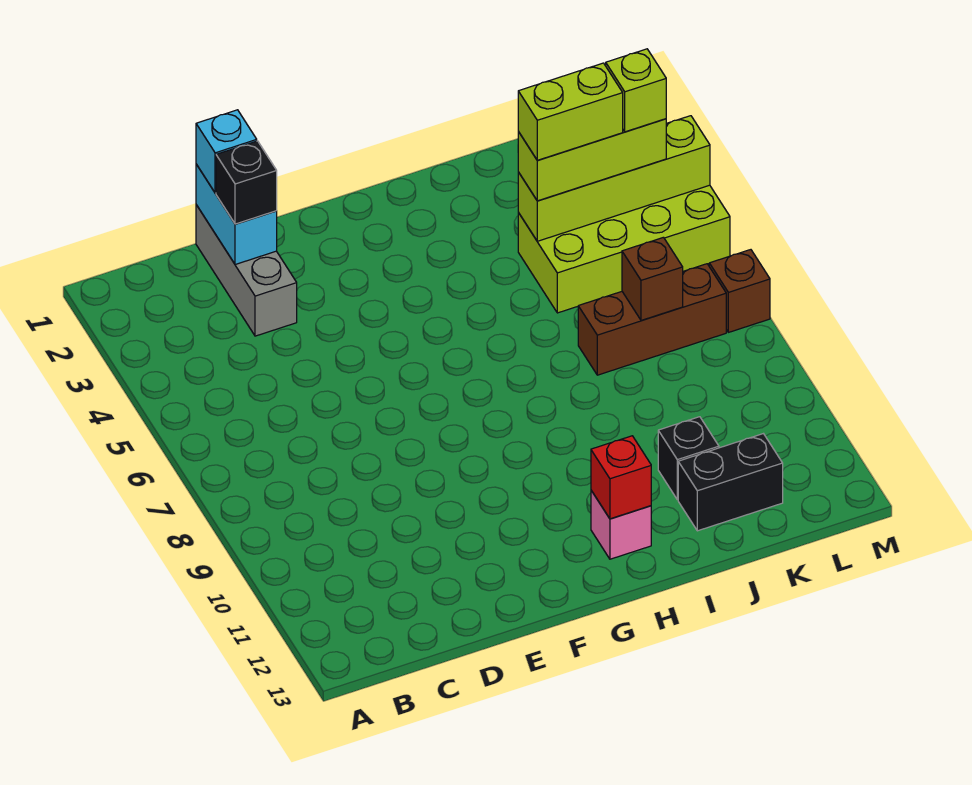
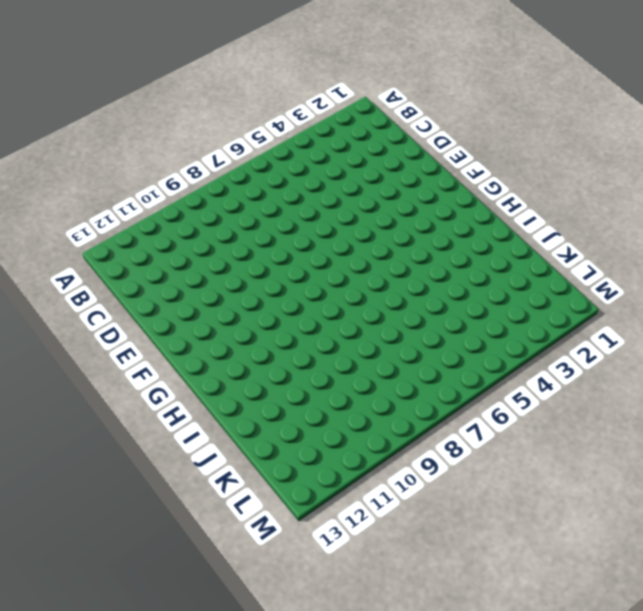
none -> grey 1x3 brick [196,205,297,336]
none -> pink 1x1 brick [591,491,651,559]
none -> lime 2x4 brick [518,185,730,313]

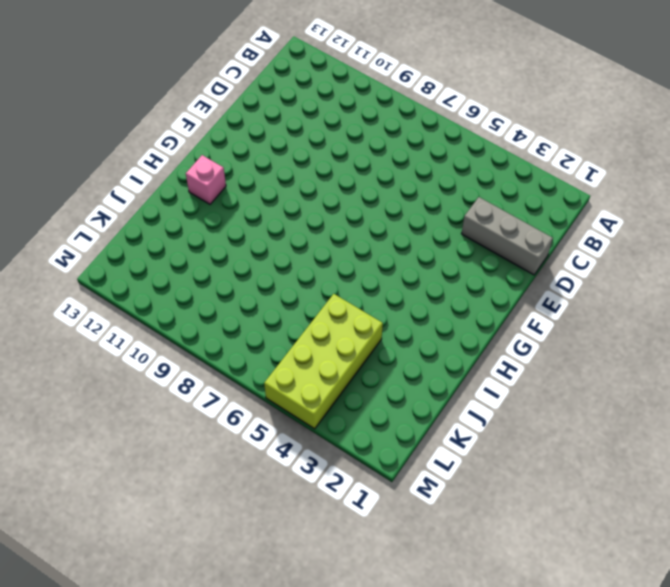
none -> brown 1x3 brick [578,264,726,375]
none -> black 1x1 brick [658,417,719,500]
none -> black 1x2 brick [678,434,783,531]

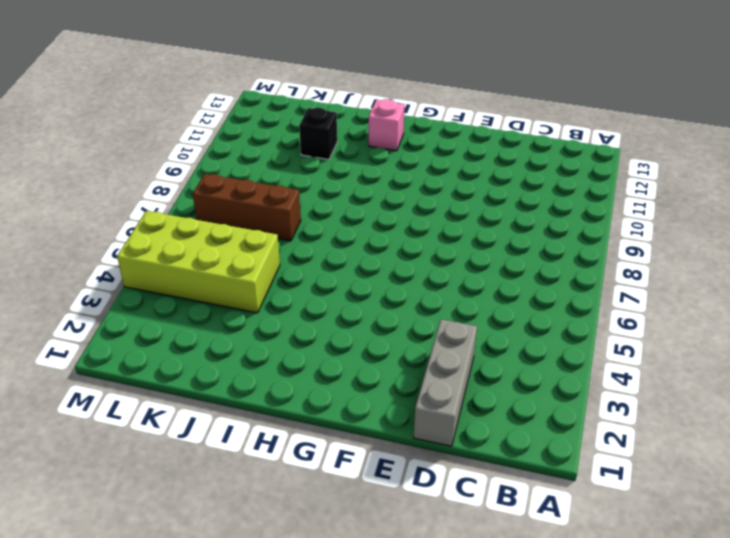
none -> black 1x2 brick [678,434,783,531]
none -> brown 1x1 brick [709,250,770,332]
none -> cyan 1x2 brick [196,164,277,265]

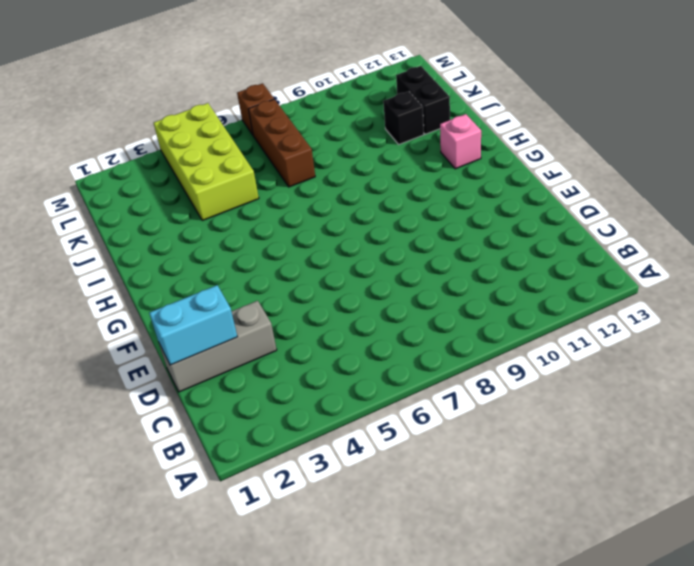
none -> red 1x1 brick [591,436,651,519]
none -> lime 1x4 brick [518,116,710,241]
none -> brown 1x1 brick [622,237,683,320]

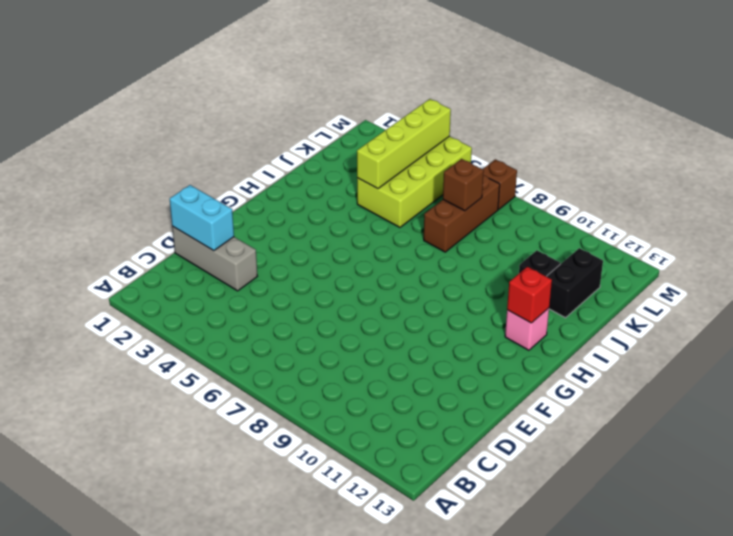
none -> cyan 1x1 brick [196,110,257,193]
none -> black 1x1 brick [216,141,277,224]
none -> lime 1x3 brick [518,119,666,201]

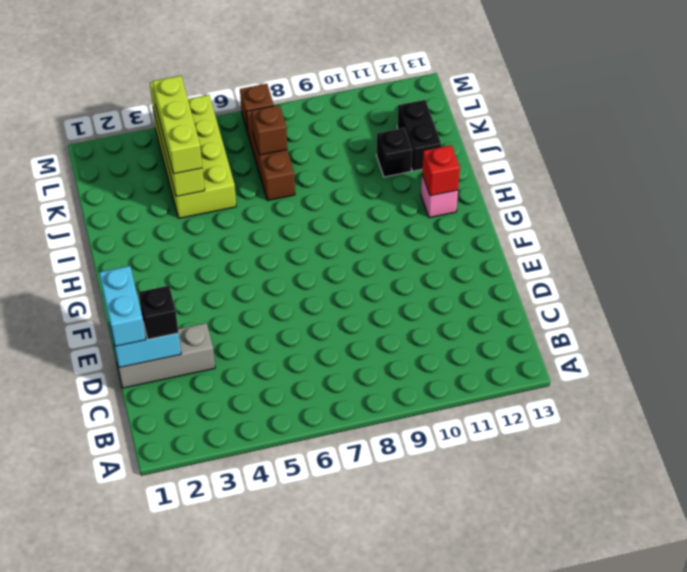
cyan 1x2 brick [99,266,146,346] -> cyan 1x1 brick [196,110,257,193]
none -> lime 1x2 brick [518,63,623,160]
none -> lime 1x1 brick [606,49,666,132]

